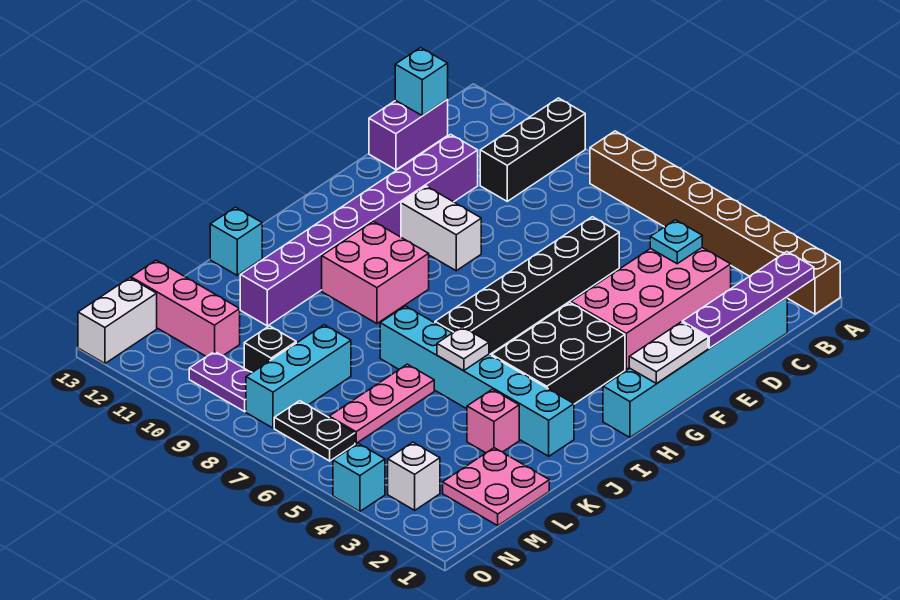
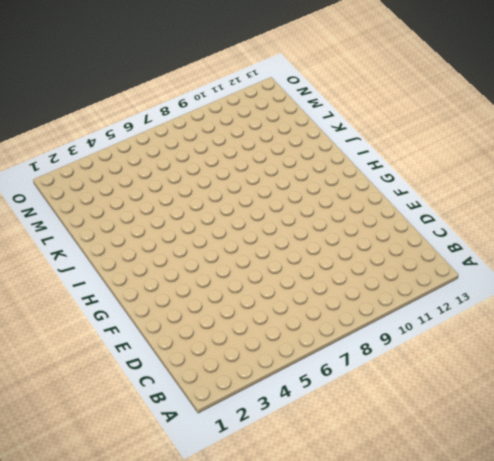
none -> brown 1x8 brick [590,131,840,314]
none -> black 1x3 brick [480,98,585,201]
none -> cyan 1x6 brick [603,297,787,437]

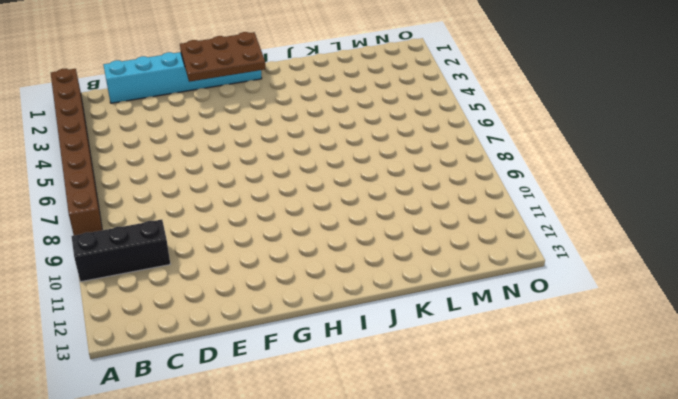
brown 2x3 plate [180,32,266,82] -> white 1x2 plate [629,322,708,383]
none -> pink 2x4 brick [571,248,731,369]
none -> purple 1x2 brick [369,100,448,170]
none -> black 1x6 brick [435,217,619,355]

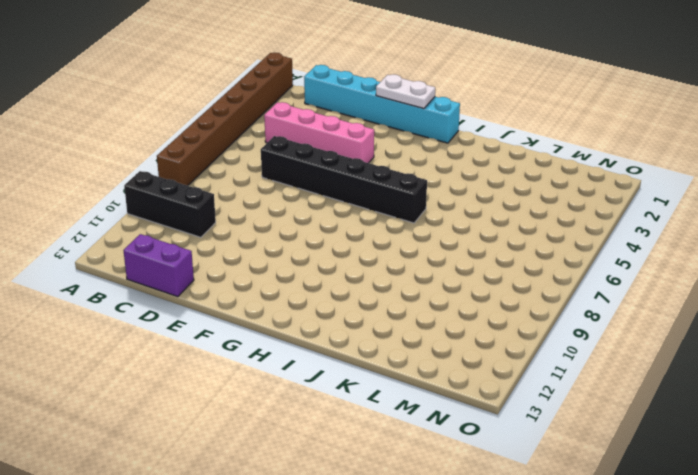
pink 1x4 brick [264,102,374,163] -> pink 2x4 brick [571,248,731,369]
none -> purple 1x8 brick [240,134,478,326]
none -> white 1x2 brick [401,186,481,271]
none -> black 2x3 brick [492,302,625,404]

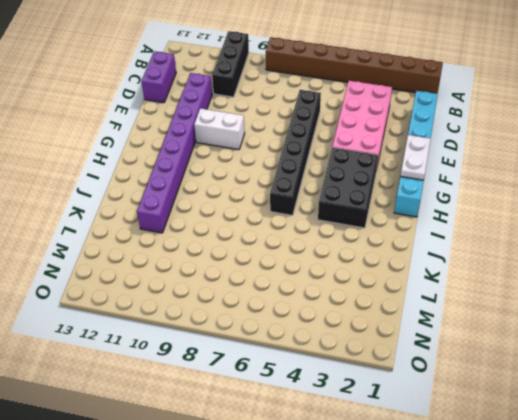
none -> pink 2x2 brick [322,221,429,324]
none -> cyan 1x6 brick [380,306,574,456]
none -> cyan 1x1 brick [210,207,262,275]

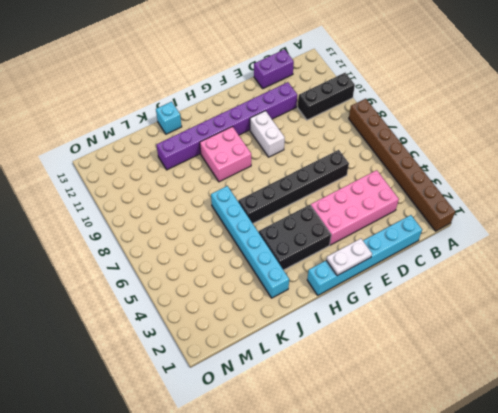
none -> pink 1x1 brick [467,389,519,453]
none -> pink 1x3 plate [329,364,434,443]
none -> pink 2x2 plate [443,448,549,526]

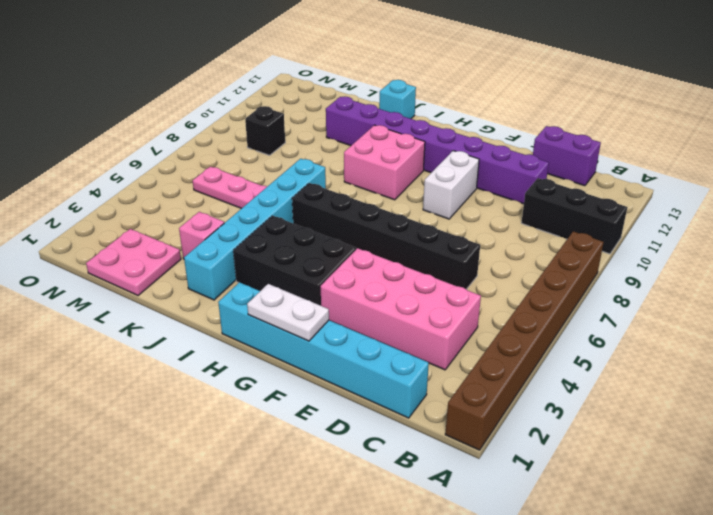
none -> cyan 1x3 brick [246,325,351,428]
none -> pink 1x3 brick [131,260,240,357]
none -> white 1x1 brick [388,442,440,510]

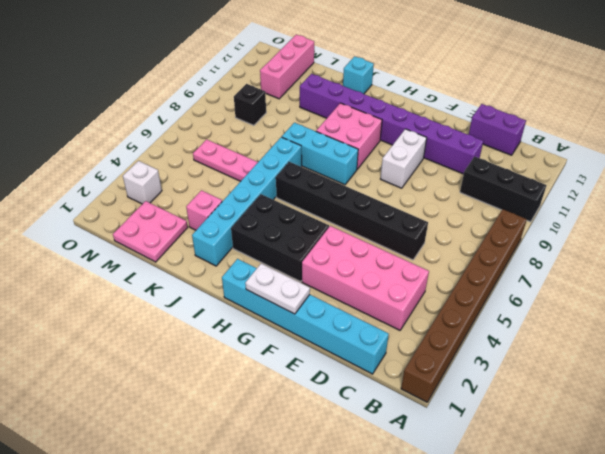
cyan 1x3 brick [282,123,358,185] -> cyan 1x3 brick moved to [246,325,351,428]
none -> black 1x2 plate [274,401,355,461]
none -> purple 1x2 plate [189,351,252,412]
none -> white 1x2 brick [78,278,157,363]

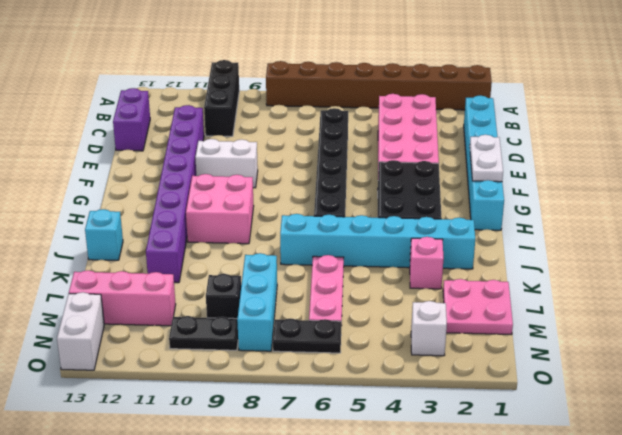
black 1x2 plate [169,316,238,350] -> purple 1x2 plate [189,351,252,412]
none -> cyan 1x1 brick [333,443,385,511]
none -> purple 1x4 plate [682,252,814,348]
none -> cyan 1x1 plate [650,220,702,264]

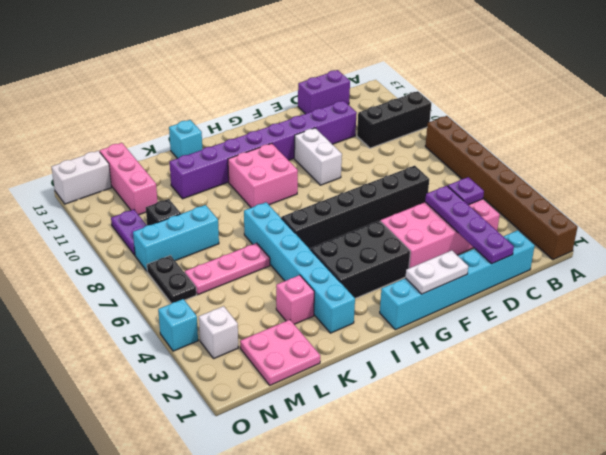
purple 1x1 plate [448,177,484,205] -> cyan 1x1 plate [650,220,702,264]
purple 1x4 plate [425,186,514,264] -> purple 1x4 plate turned to [682,252,814,348]
none -> cyan 1x1 brick [395,48,448,116]
none -> white 1x1 plate [437,327,489,371]

